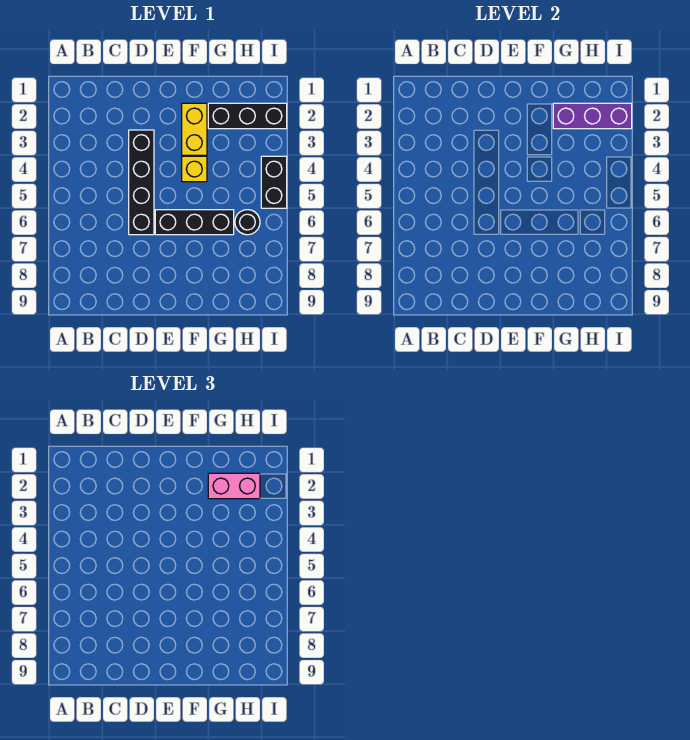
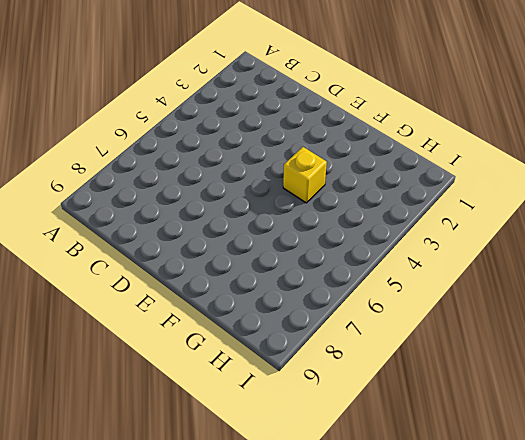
none -> black 1x4 brick [129,130,154,235]
none -> black 1x3 brick [155,210,234,235]

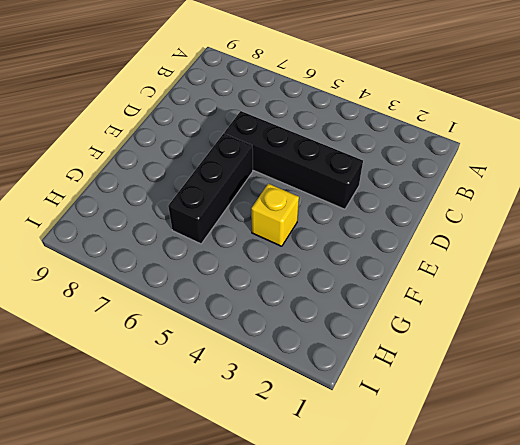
none -> yellow 1x2 brick [182,103,207,155]
none -> black 1x3 brick [208,103,287,129]

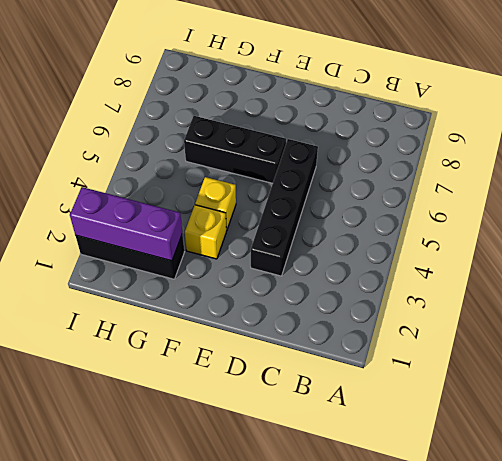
yellow 1x1 brick [185,205,226,259] -> yellow 1x2 brick [182,103,207,155]
none -> black 1x1 round brick [235,210,260,235]
none -> black 1x2 brick [261,156,287,208]

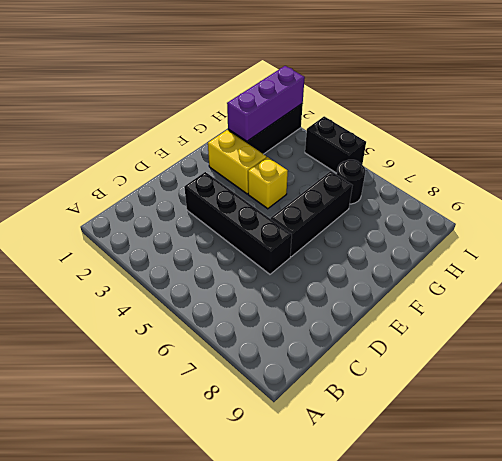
none -> pink 1x2 brick [208,473,260,499]

